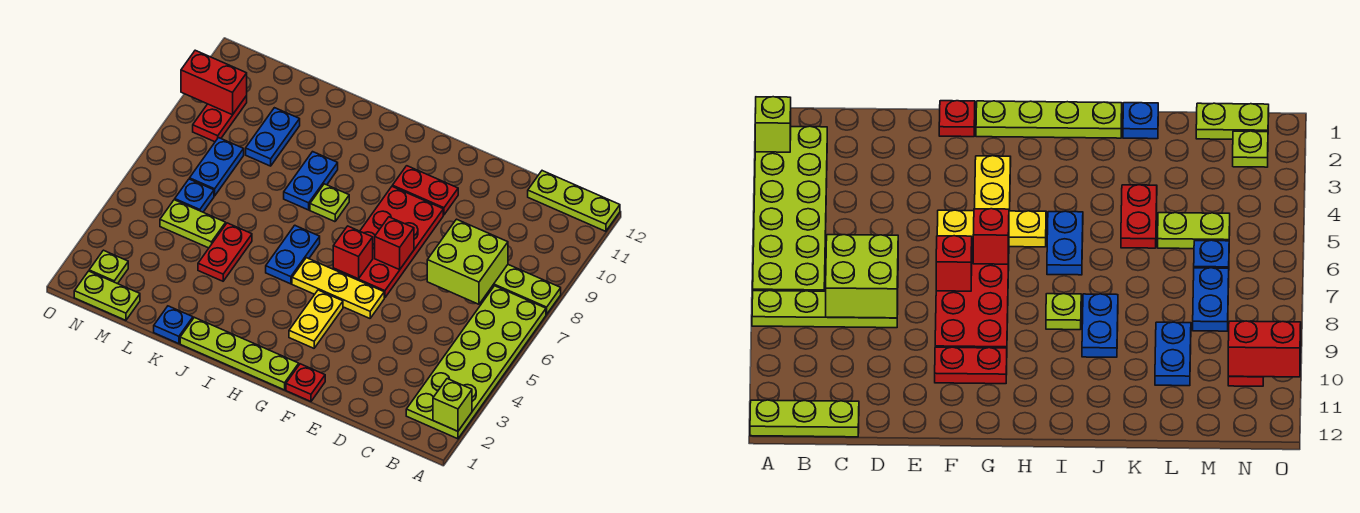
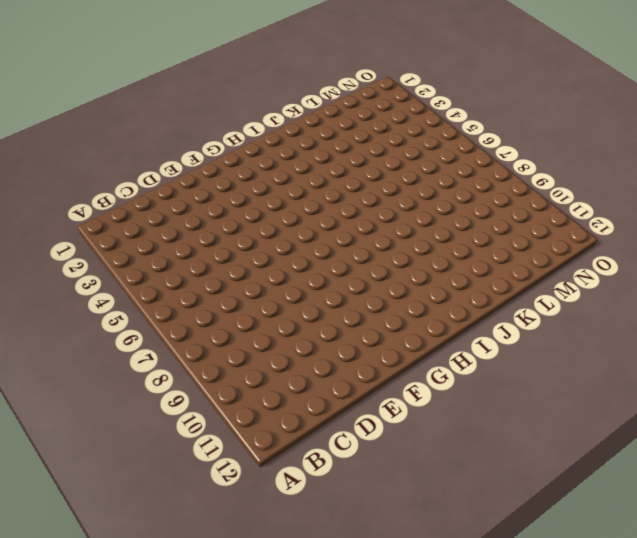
none -> lime 2x6 plate [406,286,546,439]
none -> lime 1x4 plate [490,265,561,314]
none -> lime 1x3 plate [528,171,620,231]

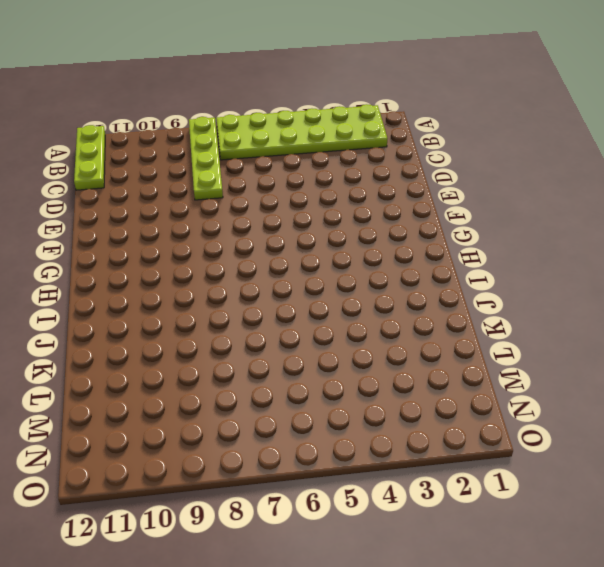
none -> red 1x1 plate [286,364,325,401]
none -> yellow 1x3 plate [292,258,384,318]
none -> red 2x4 plate [333,187,443,298]

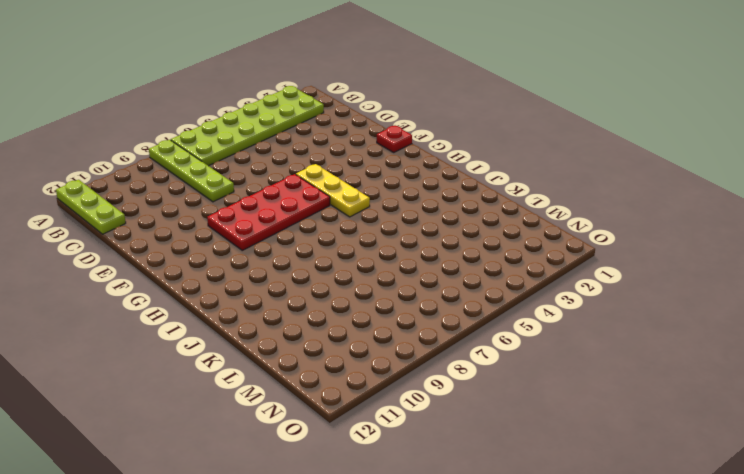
none -> red 1x2 plate [392,166,458,215]
none -> lime 1x4 plate [180,317,299,390]
none -> yellow 1x2 plate [289,290,343,348]

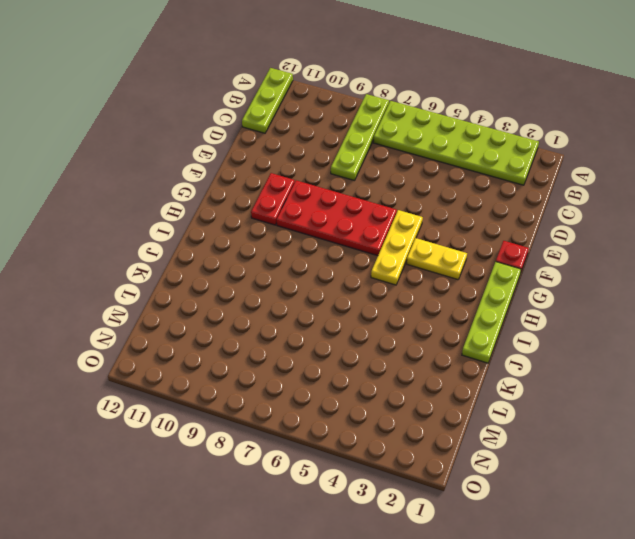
none -> blue 1x2 plate [266,225,320,284]
none -> lime 1x1 plate [310,184,349,222]
none -> blue 1x2 plate [284,152,338,210]

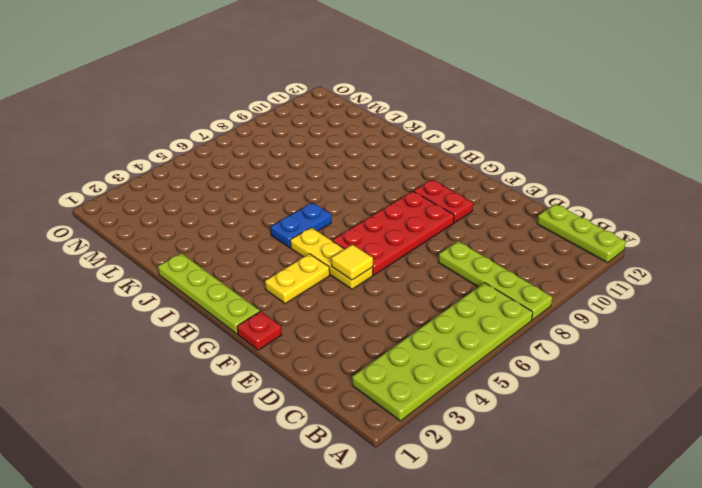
yellow 1x1 tile [331,245,373,280] -> none
none -> lime 1x1 plate [310,184,349,222]
none -> blue 1x2 plate [284,152,338,210]
none -> blue 1x1 plate [154,306,193,344]

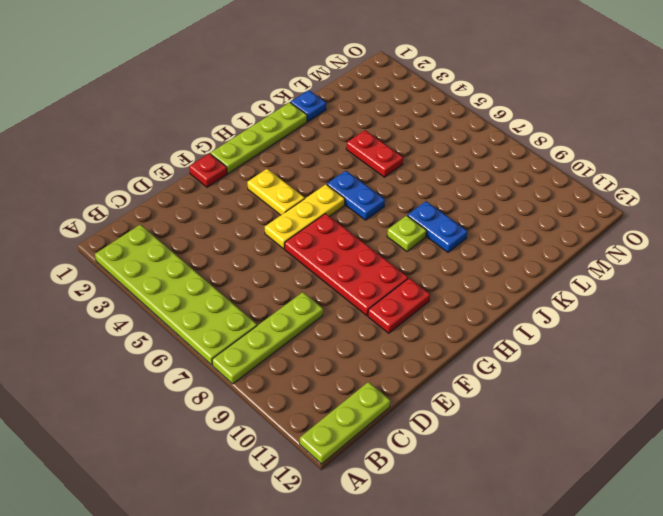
none -> lime 1x2 plate [160,200,226,248]
none -> blue 1x2 plate [246,108,300,166]
none -> lime 1x2 plate [74,271,140,320]

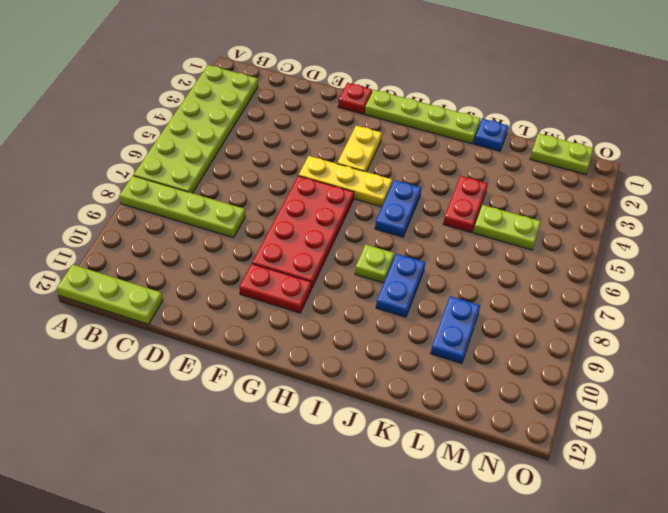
none -> blue 1x1 plate [175,179,214,212]
none -> blue 1x2 plate [190,138,244,196]
none -> lime 1x1 plate [89,250,128,284]

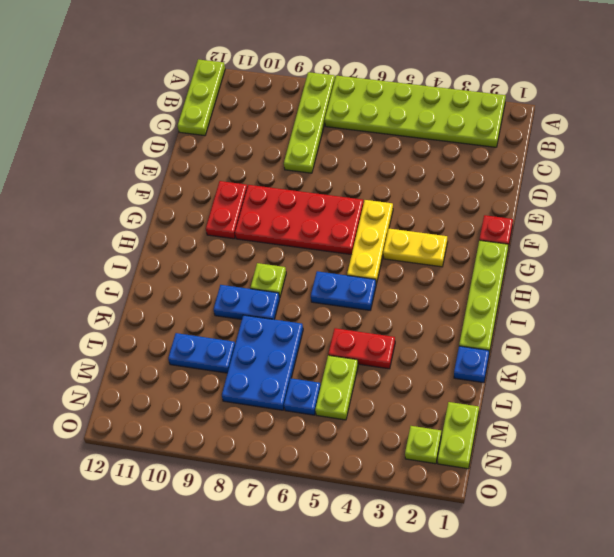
blue 2x3 plate [222,315,303,410] -> blue 1x2 plate [190,138,244,196]
none -> red 1x2 plate [193,96,247,142]
none -> lime 1x1 brick [433,379,472,431]
none -> lime 2x2 brick [427,219,508,304]

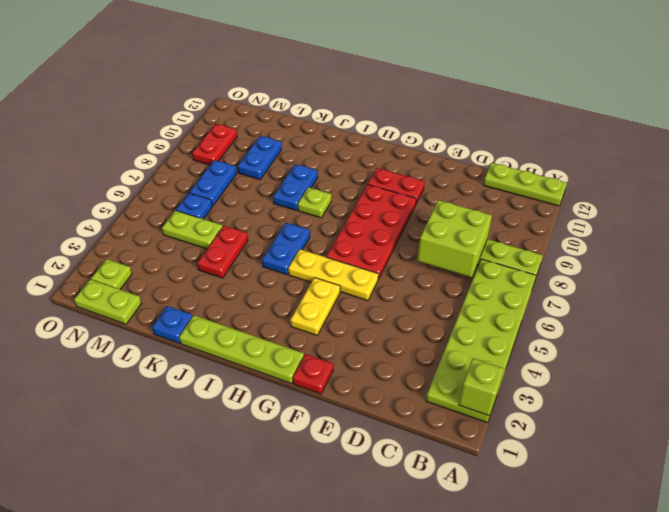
none -> red 1x1 brick [375,217,414,270]
none -> red 1x1 brick [333,226,373,279]
none -> red 1x2 brick [181,50,247,115]

